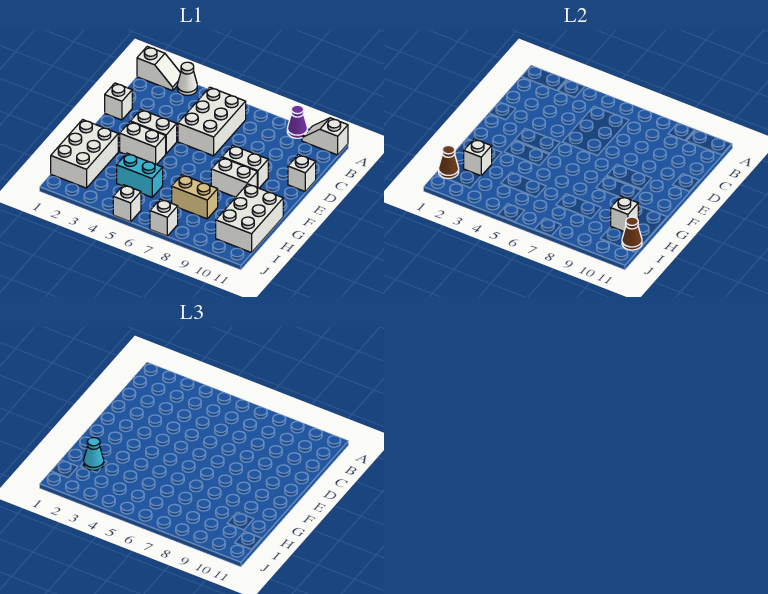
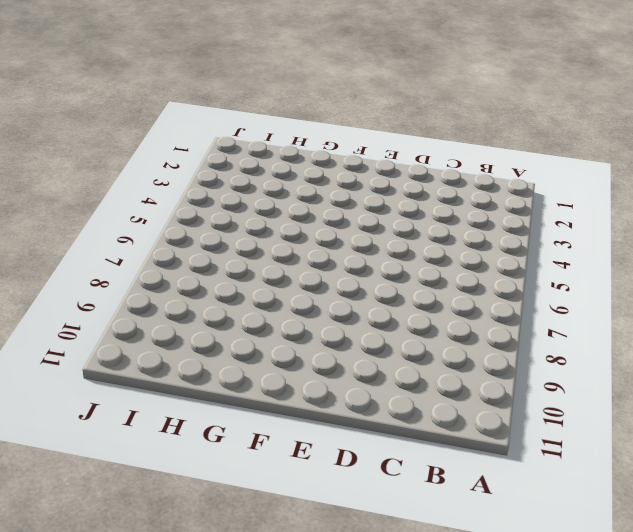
none -> white 1x2 slope [137,46,181,91]
none -> white 1x1 cone [177,62,197,95]
none -> purple 1x1 cone [287,105,308,138]

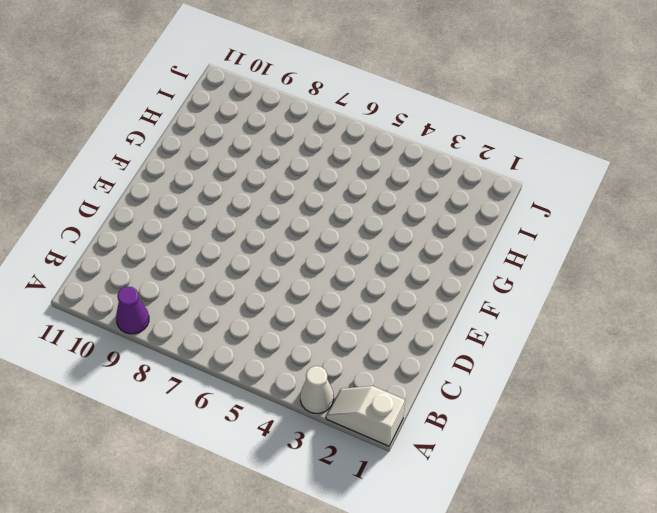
none -> white 1x2 slope [302,118,348,155]
none -> white 2x3 brick [178,87,246,156]
none -> white 1x1 brick [105,83,132,120]

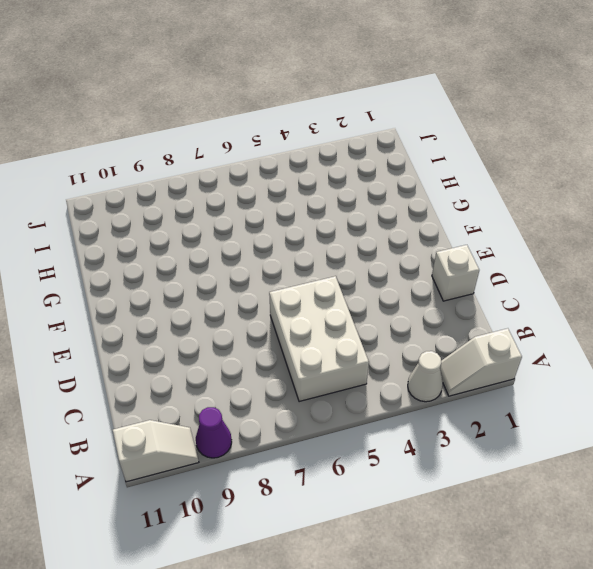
none -> white 1x1 brick [288,155,316,191]
none -> white 1x2 brick [130,110,177,153]
none -> white 1x2 brick [222,145,268,188]

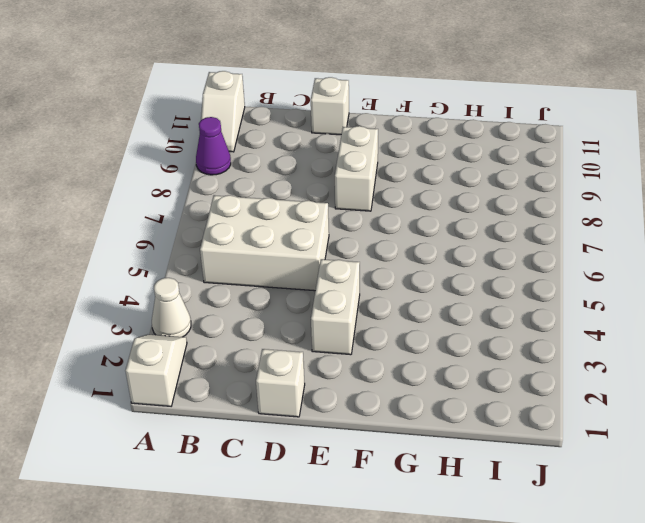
none -> white 1x2 brick [120,122,166,165]
none -> white 1x2 brick [211,158,257,197]
none -> white 2x3 brick [51,120,118,188]

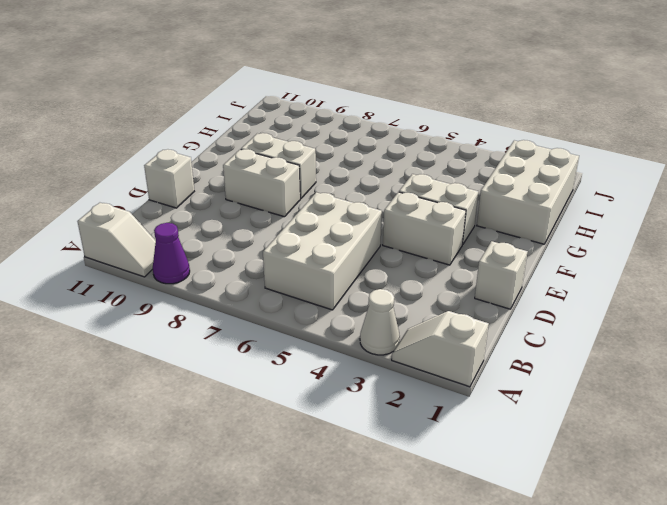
none -> white 2x3 brick [216,184,283,253]
none -> cyan 1x2 brick [117,153,163,197]
none -> tan 1x2 brick [172,175,218,219]

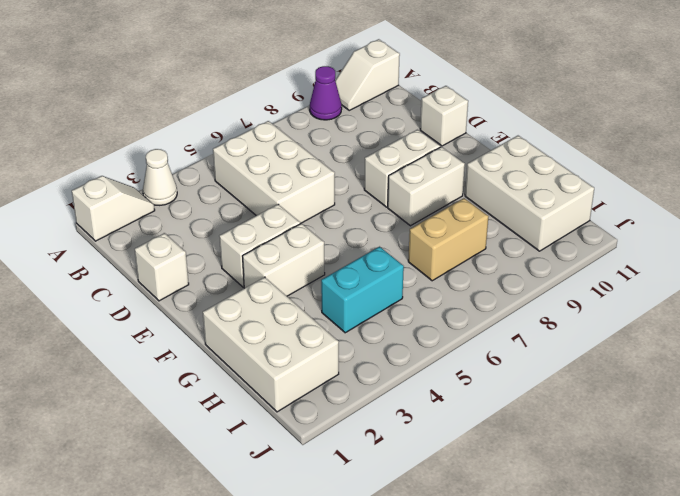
none -> white 1x1 brick [113,185,141,222]
none -> white 1x1 brick [150,199,178,236]
none -> white 1x1 brick [464,139,492,176]

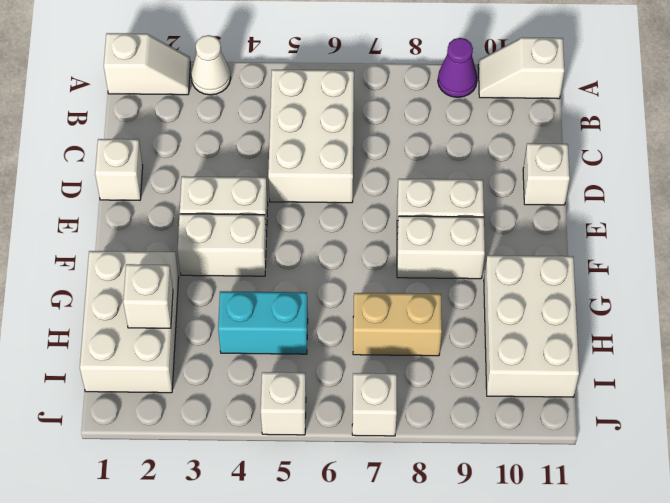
none -> white 1x1 brick [611,196,638,231]
none -> brown 1x1 cone [438,145,459,178]
none -> brown 1x1 cone [622,217,642,250]

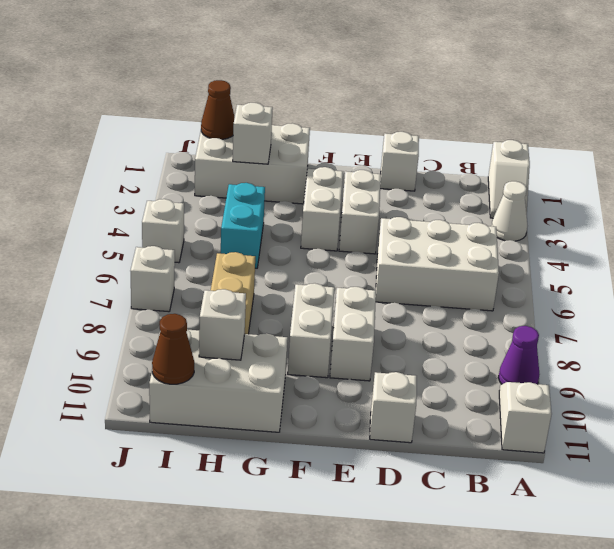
none -> cyan 1x1 cone [84,437,104,470]

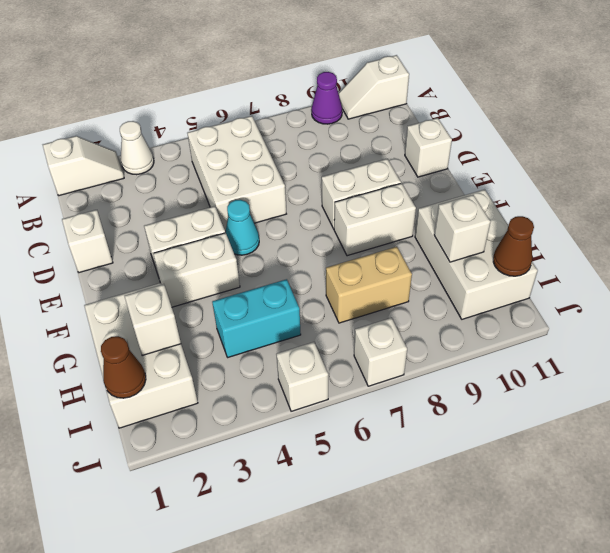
cyan 1x1 cone [225,200,259,255] -> cyan 1x1 cone moved to [84,437,104,470]

